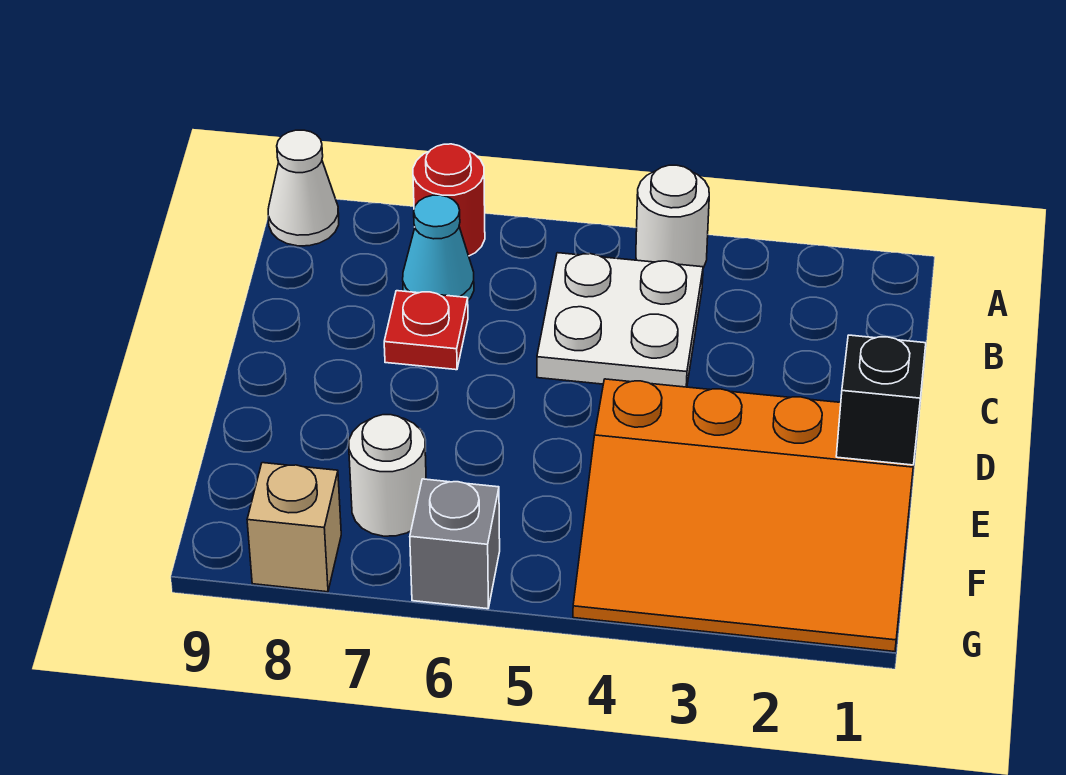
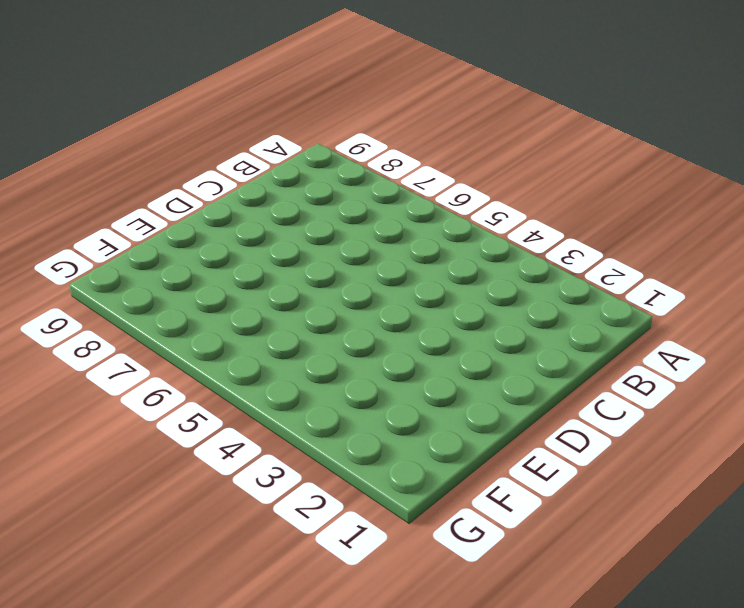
none -> white 1x1 round brick [636,165,709,268]
none -> red 1x1 round brick [413,144,485,256]

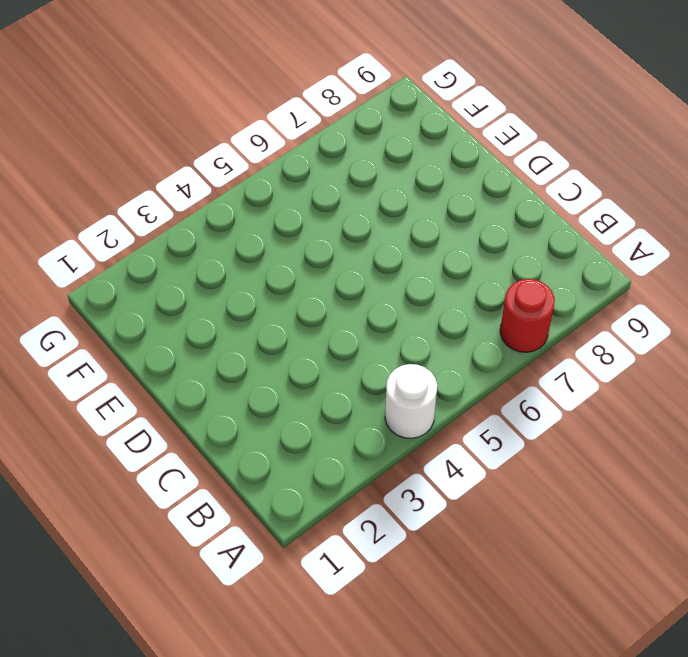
none -> white 1x1 cone [268,130,339,246]
none -> white 2x2 plate [537,253,703,387]

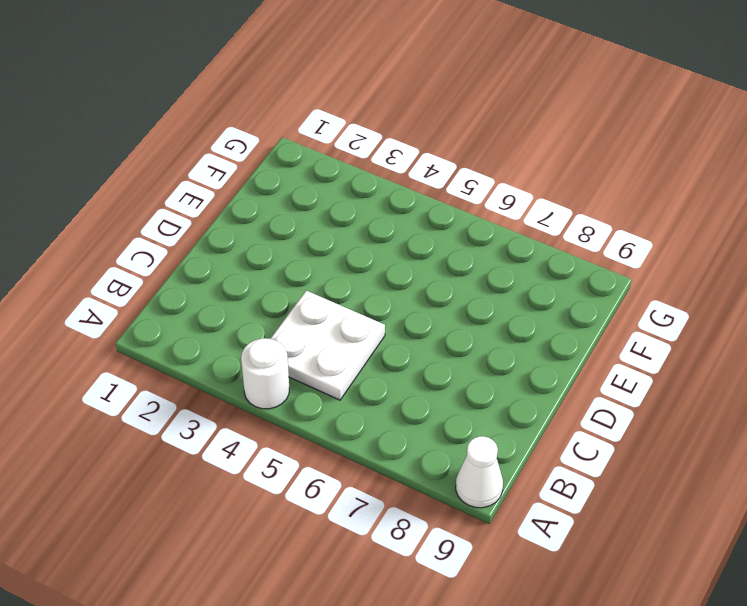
none -> red 1x1 round brick [413,144,485,256]
none -> cyan 1x1 cone [403,195,474,300]

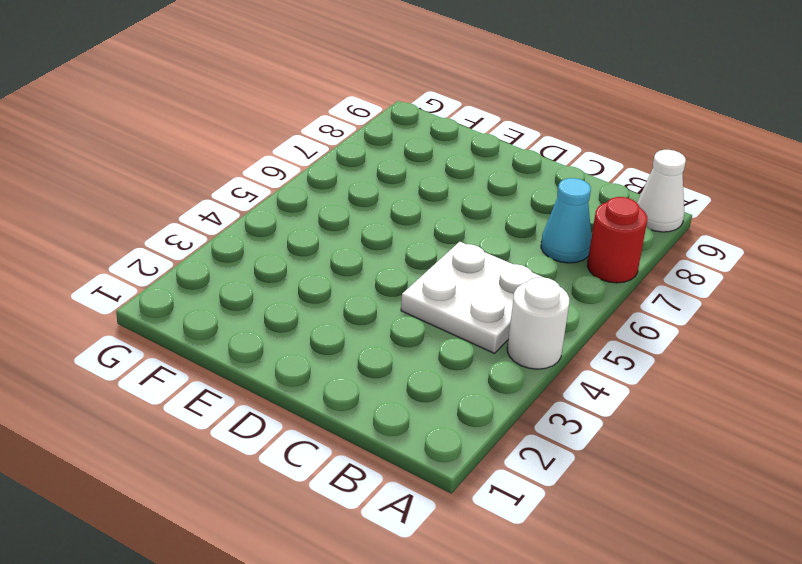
none -> red 1x1 plate [384,291,468,370]
none -> orange 3x4 slope [573,379,914,652]

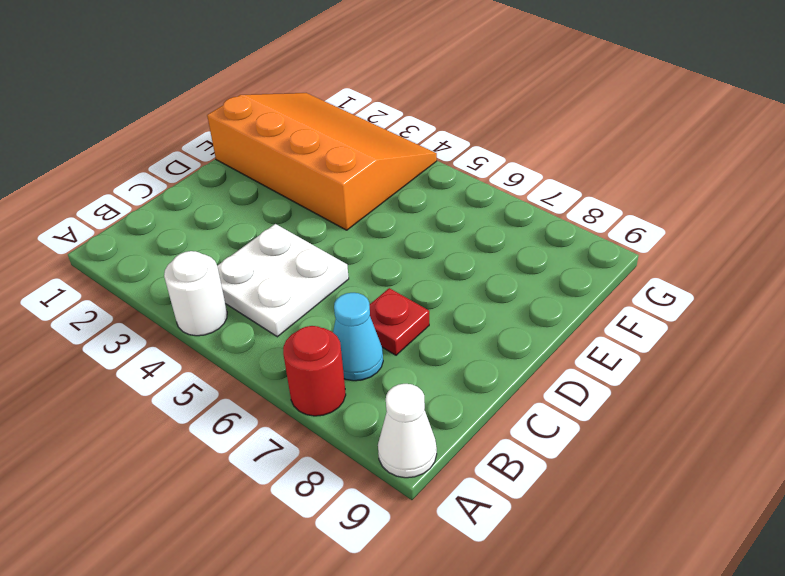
none -> white 1x1 round brick [349,415,426,536]
none -> grey 1x1 brick [410,479,500,609]

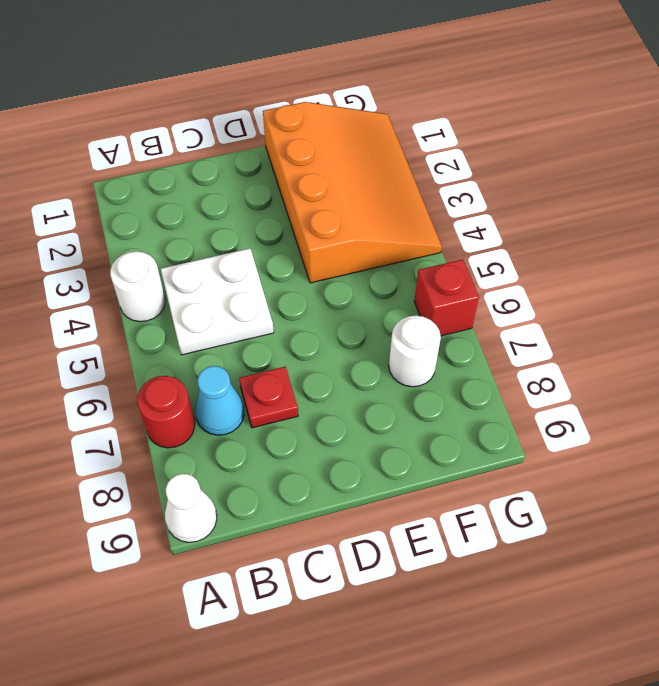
red 1x1 brick [414,259,479,336] -> grey 1x1 brick [410,479,500,609]
none -> tan 1x1 brick [247,463,341,592]
none -> black 1x1 brick [836,335,926,465]

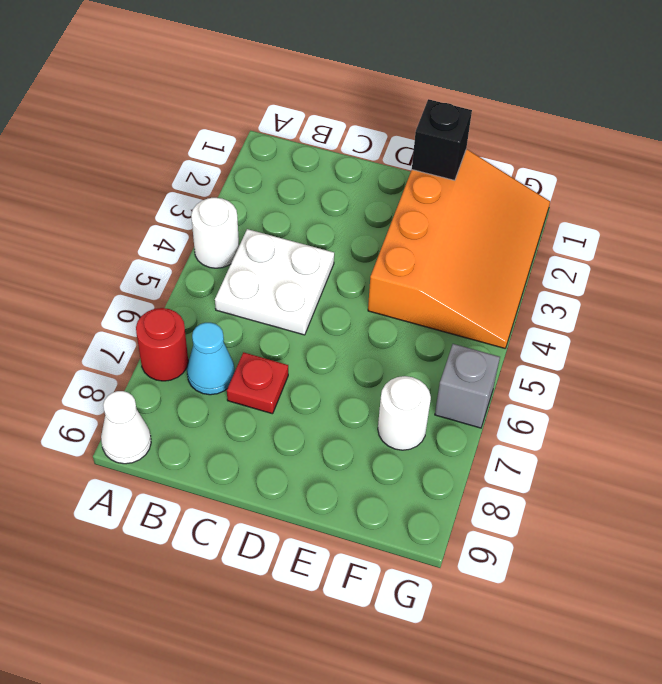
none -> tan 1x1 brick [247,463,341,592]

